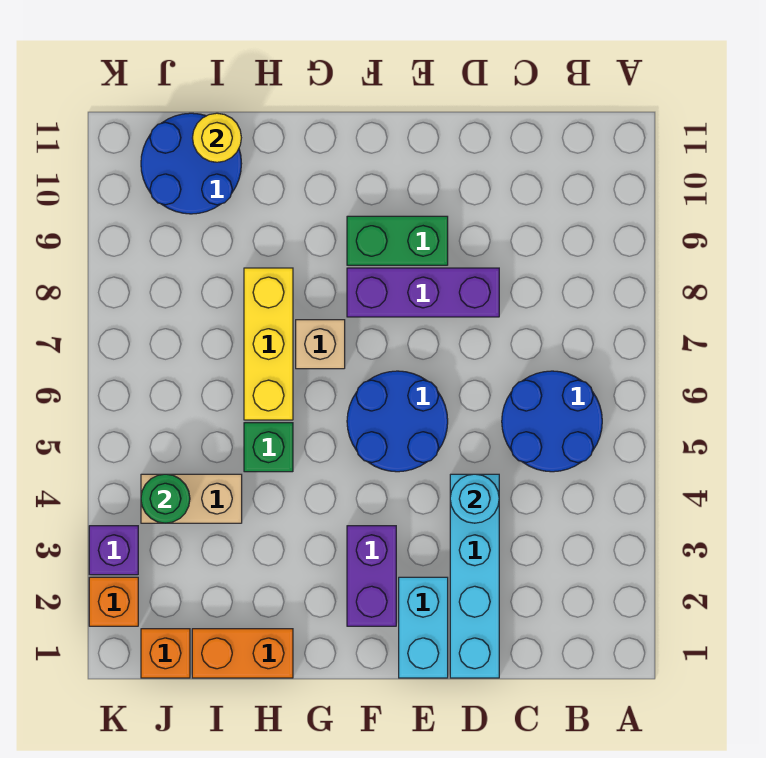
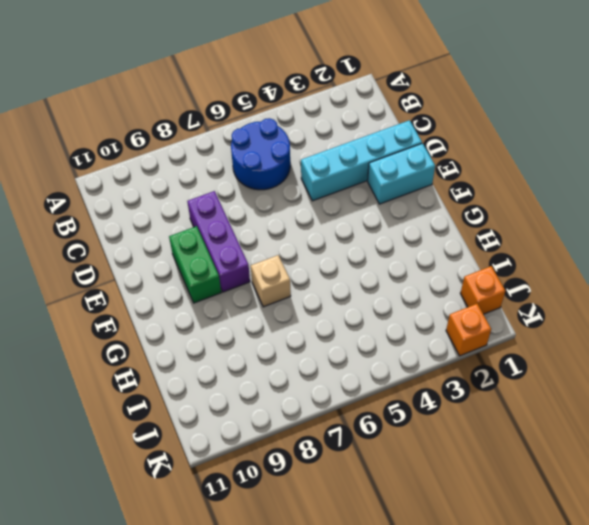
none -> blue 2x2 round brick [347,371,448,472]
none -> purple 1x2 brick [347,526,396,626]
none -> orange 1x2 brick [192,629,293,678]

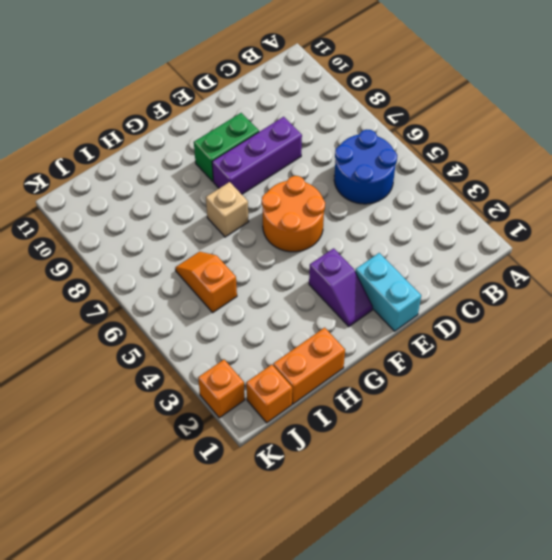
orange 2x2 round brick [262,176,325,252] -> blue 2x2 round brick [347,371,448,472]
purple 1x2 slope [309,248,373,327] -> purple 1x2 brick [347,526,396,626]
orange 1x2 slope [175,252,237,312] -> none
none -> cyan 1x4 brick [450,474,499,678]
none -> green 1x1 brick [244,423,293,472]
none -> yellow 1x3 brick [244,268,293,420]

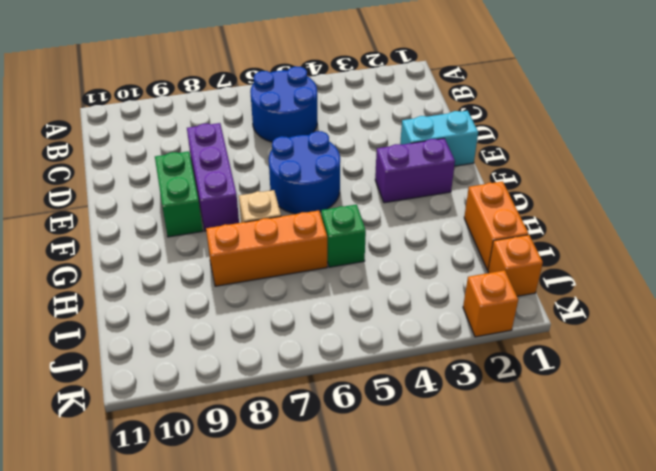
orange 1x3 brick [206,211,327,286] -> yellow 1x3 brick [244,268,293,420]
none -> cyan 1x4 brick [450,474,499,678]
none -> tan 1x2 brick [141,474,242,523]
none -> blue 2x2 round brick [141,113,242,214]

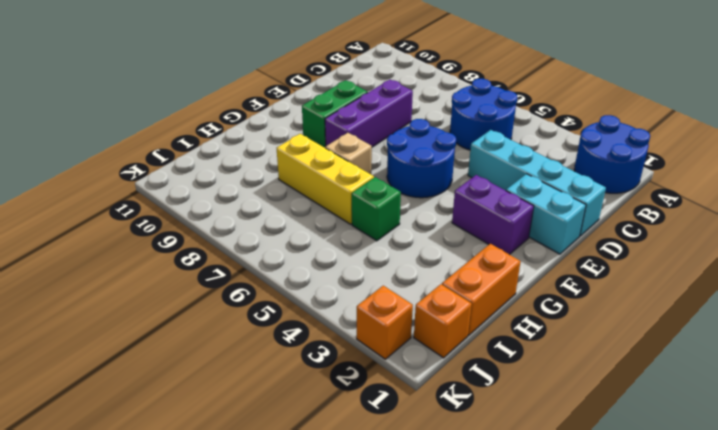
blue 2x2 round brick [574,115,650,193] -> blue 2x2 round brick moved to [141,113,242,214]
none -> tan 1x2 brick [141,474,242,523]
none -> purple 1x1 brick [89,526,138,575]
none -> cyan 1x1 round brick [450,474,499,523]

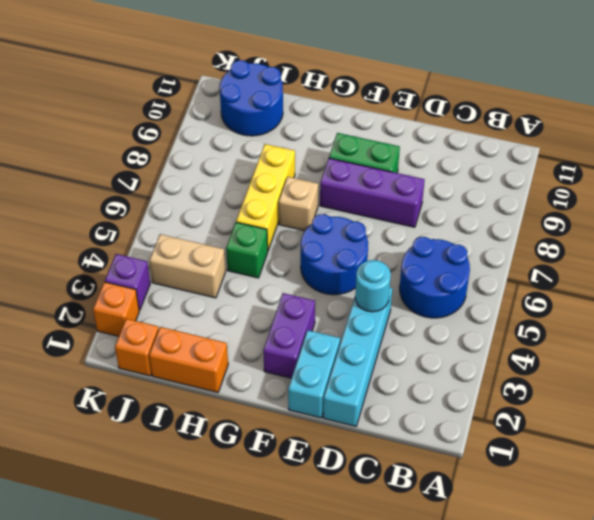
none -> yellow 1x1 round brick [193,113,241,162]
none -> green 1x1 round brick [141,474,190,523]

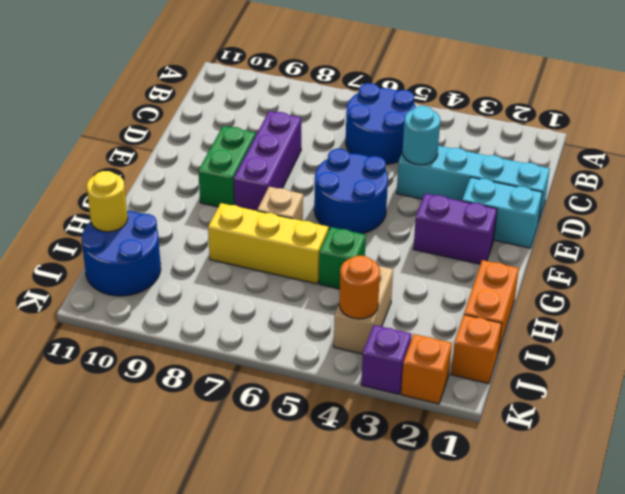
orange 1x1 round brick [339,256,380,319] -> green 1x1 round brick [141,474,190,523]

